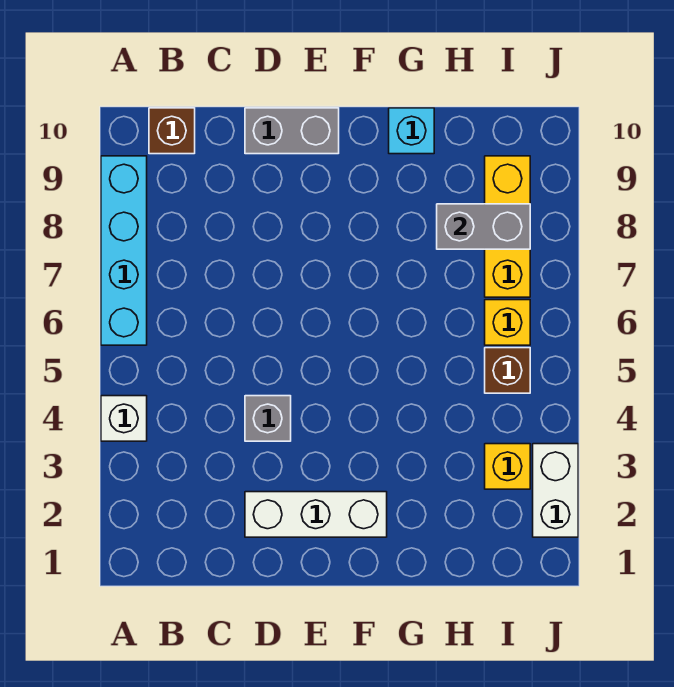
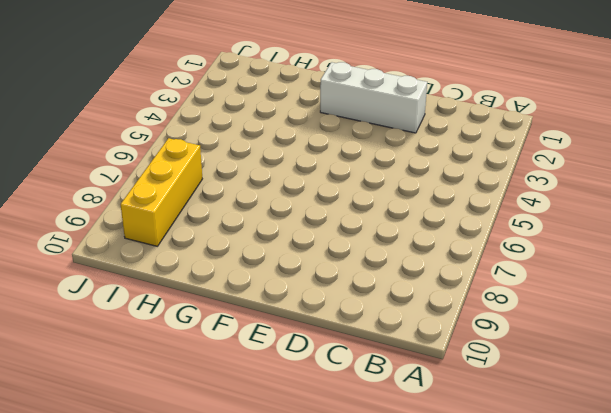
none -> white 1x1 brick [101,396,147,441]
none -> cyan 1x4 brick [101,156,147,345]
none -> brown 1x1 brick [149,108,195,154]

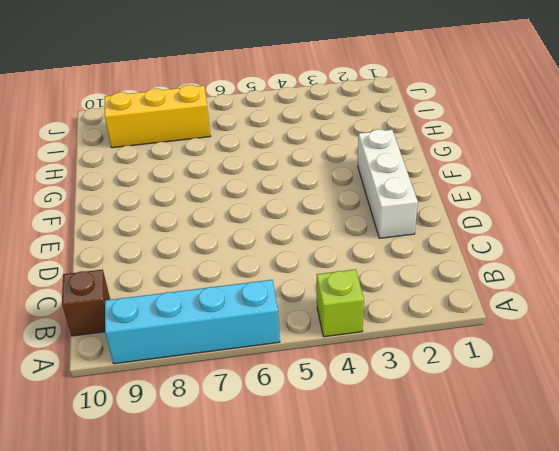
lime 1x1 brick [317,269,364,337] -> white 1x1 brick [101,396,147,441]
none -> grey 1x1 brick [245,396,291,441]
none -> grey 1x2 brick [245,108,339,154]
none -> cyan 1x1 brick [389,108,434,154]

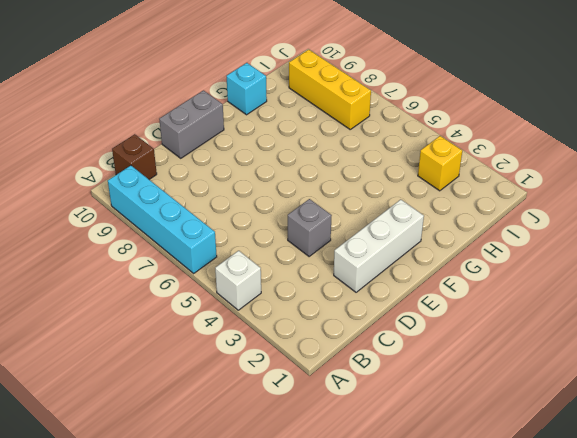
none -> brown 1x1 brick [485,348,530,393]
none -> yellow 1x1 brick [485,300,530,345]
none -> white 1x2 brick [533,444,578,537]

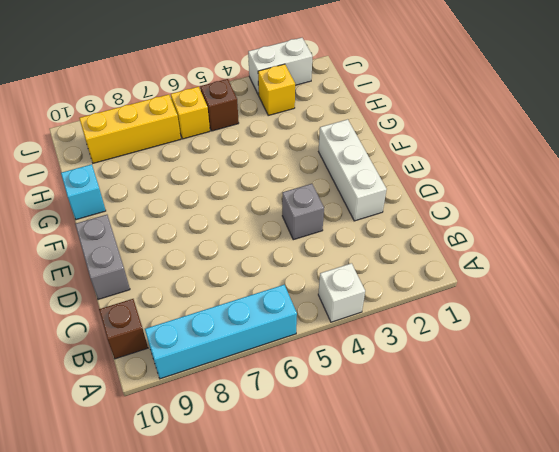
none -> grey 1x2 brick [437,204,530,249]

